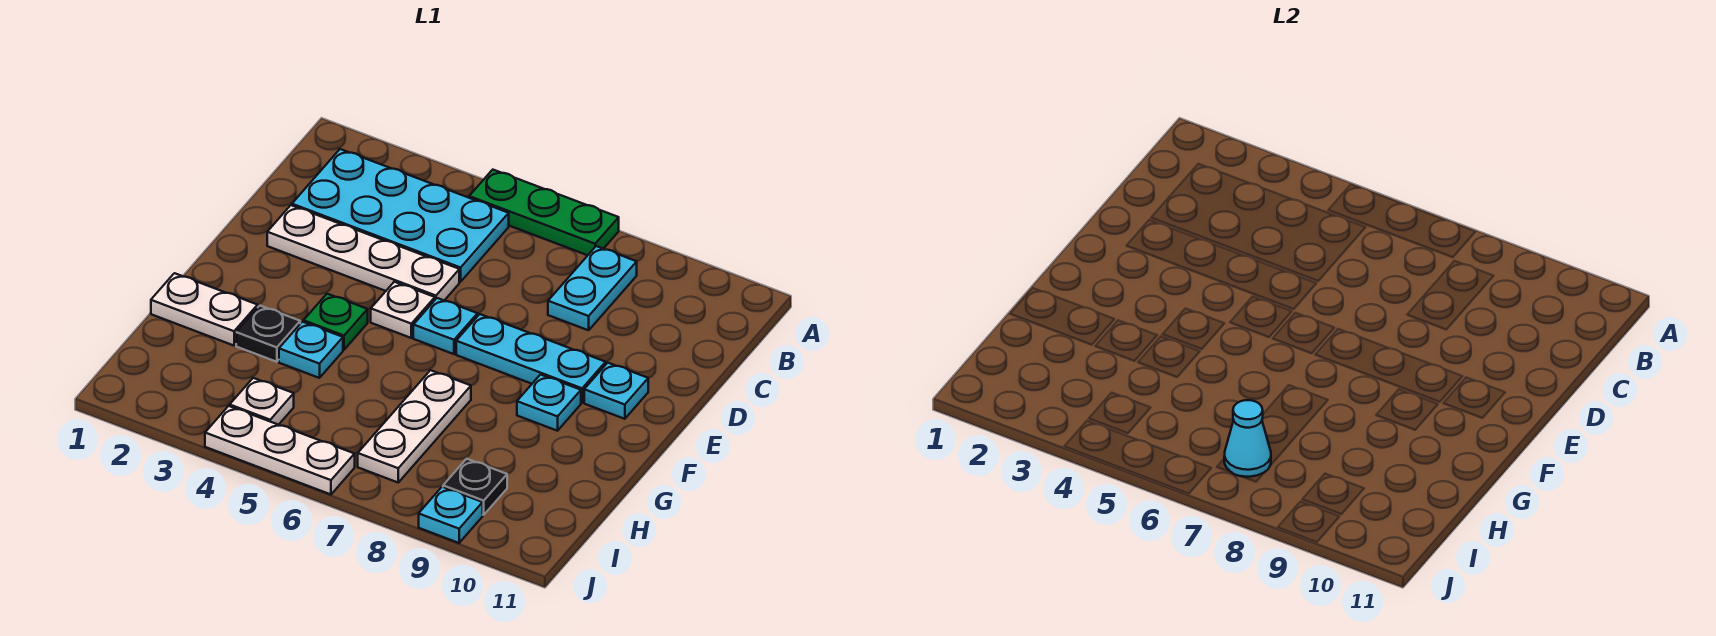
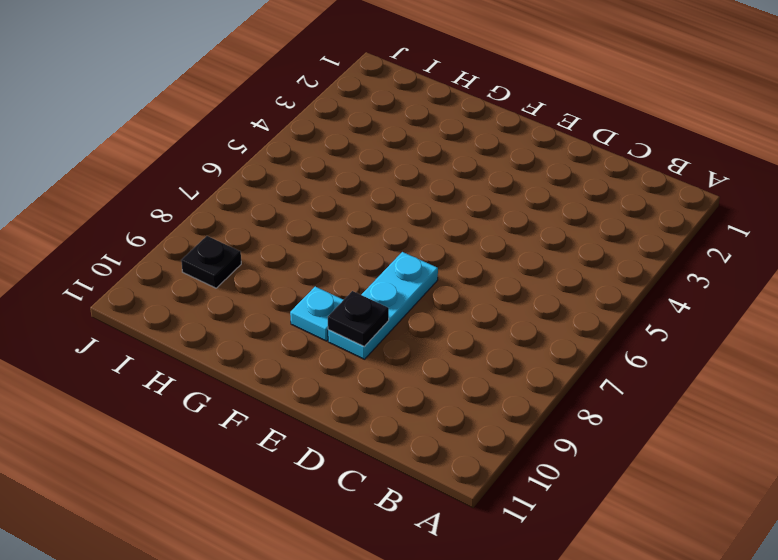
black 1x1 plate [328,291,389,347] -> black 1x1 plate moved to [236,306,300,362]
none -> green 1x3 plate [469,170,619,255]
none -> cyan 2x4 plate [292,149,509,282]
none -> cyan 1x2 plate [548,246,637,330]

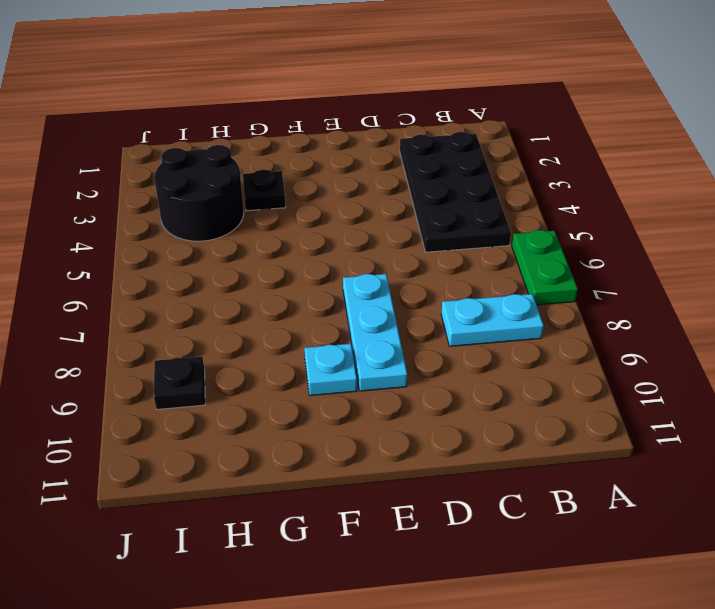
green 1x2 plate [512,230,578,305] -> green 1x3 plate [469,170,619,255]
black 2x4 plate [400,132,511,252] -> cyan 2x4 plate [292,149,509,282]
black 2x2 round brick [154,145,244,241] -> white 1x1 plate [230,378,294,425]
none -> white 1x4 plate [267,205,459,300]
none -> white 1x1 plate [371,282,435,338]
none -> cyan 1x1 plate [413,298,478,354]

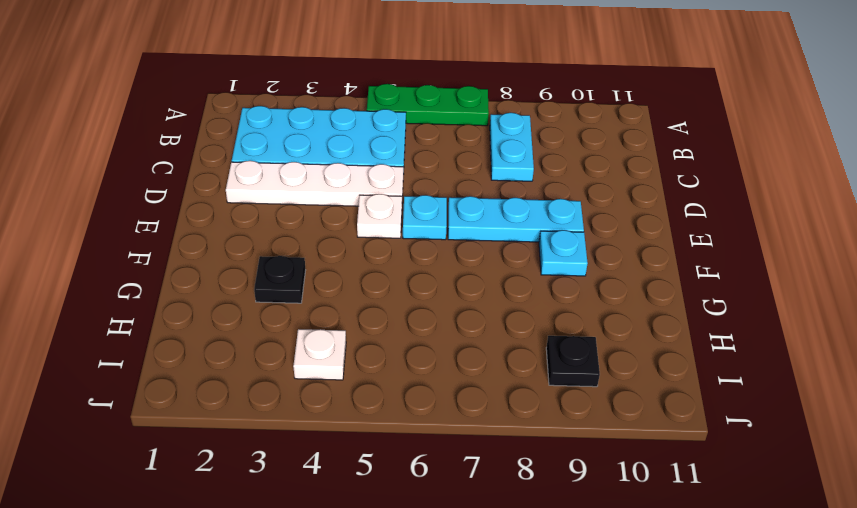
none -> cyan 1x1 plate [584,363,648,419]
none -> green 1x1 plate [304,294,368,350]
none -> white 1x2 plate [151,273,258,346]

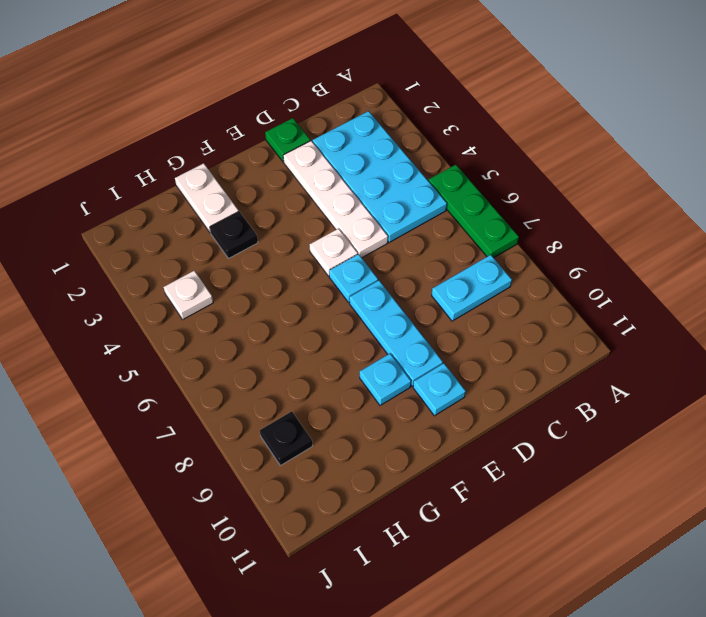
green 1x1 plate [265,118,310,162] -> green 1x1 plate moved to [304,294,368,350]
none -> cyan 1x1 plate [279,322,343,378]
none -> white 1x3 plate [358,370,471,482]
none -> white 1x3 plate [205,406,355,494]

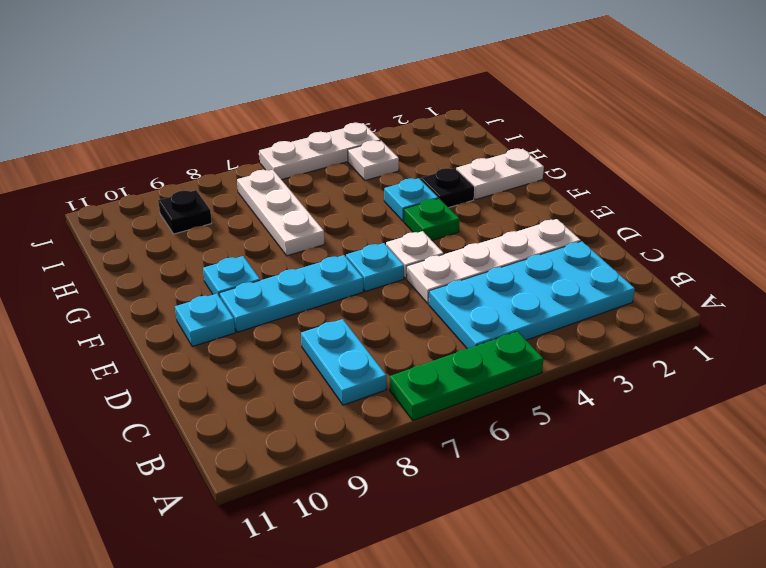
none -> cyan 1x1 plate [419,487,483,543]
none -> cyan 1x1 cone [1224,400,1271,477]

